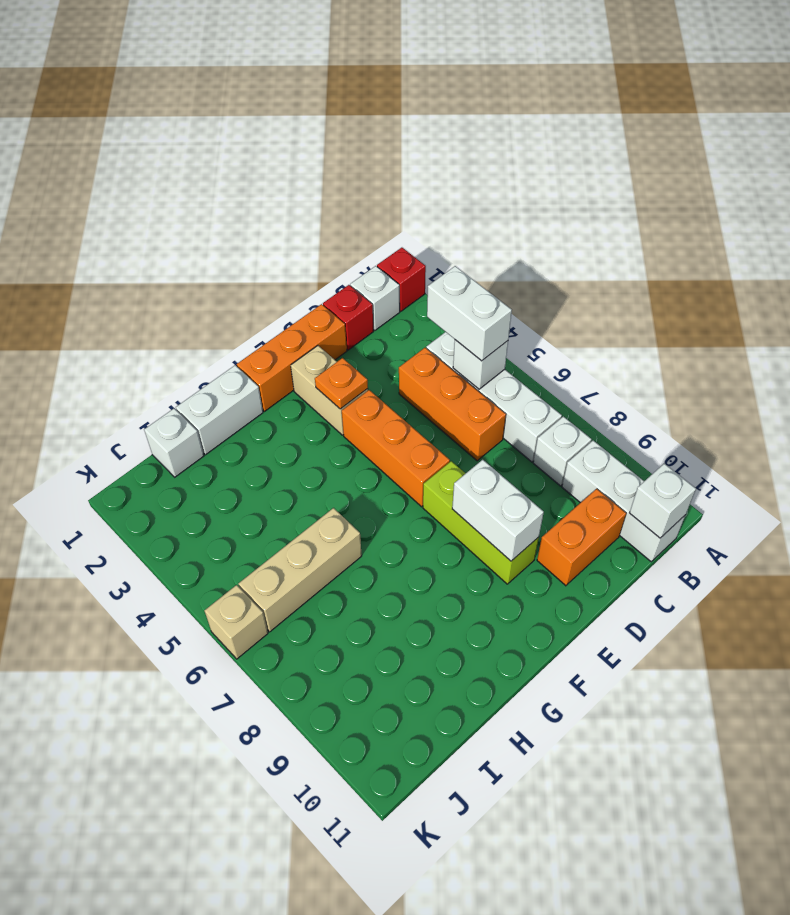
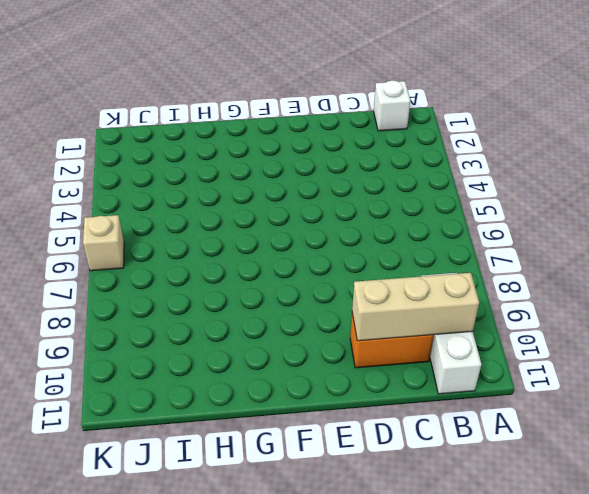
tan 1x3 brick [352,273,479,341] -> tan 1x3 brick moved to [238,508,362,632]
none -> red 1x1 brick [377,248,426,311]
none -> white 1x4 brick [426,332,562,462]
none -> white 1x1 brick [533,416,592,486]

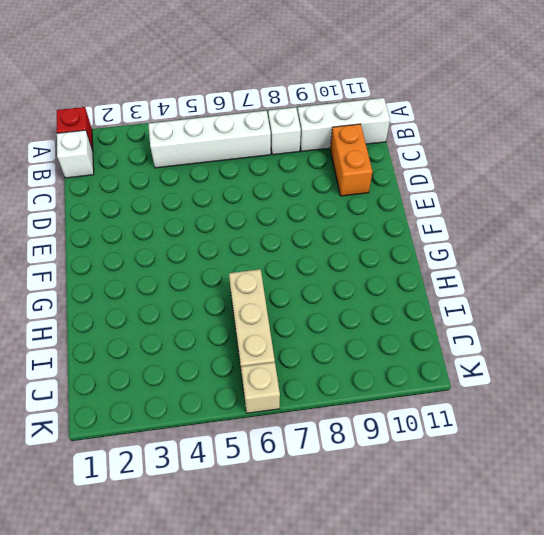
none -> red 1x1 brick [323,285,373,350]
none -> orange 1x3 brick [399,348,506,461]
none -> orange 1x3 brick [237,304,347,412]

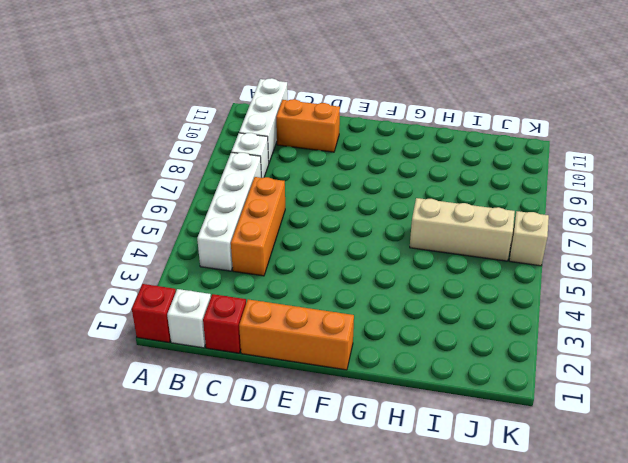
none -> tan 1x2 brick [291,346,368,435]
none -> orange 1x3 brick [342,390,450,507]
none -> lime 1x3 brick [423,461,539,584]

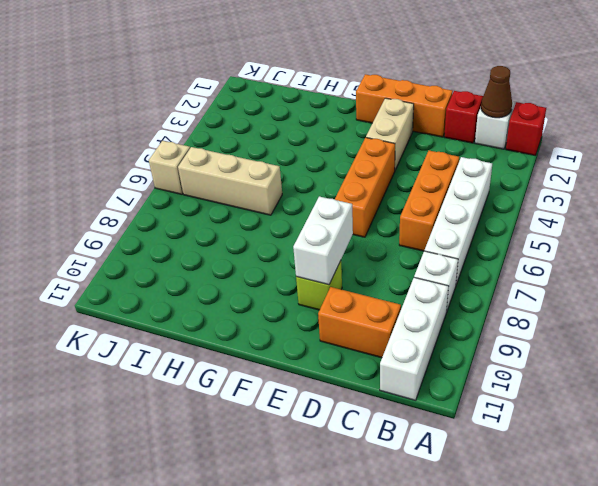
brown 1x1 cone [481,66,512,118] -> none
lime 1x1 brick [296,261,342,310] -> lime 1x3 brick [423,461,539,584]
none -> white 1x2 brick [176,365,263,455]
none -> white 1x1 brick [144,409,204,477]
none -> white 1x1 brick [453,340,508,389]

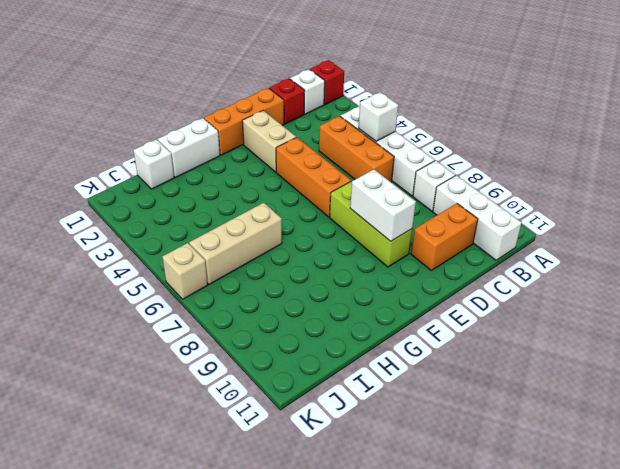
none -> white 1x1 brick [630,464,696,538]
none -> orange 1x1 plate [315,358,368,409]
none -> white 1x2 brick [427,266,512,361]

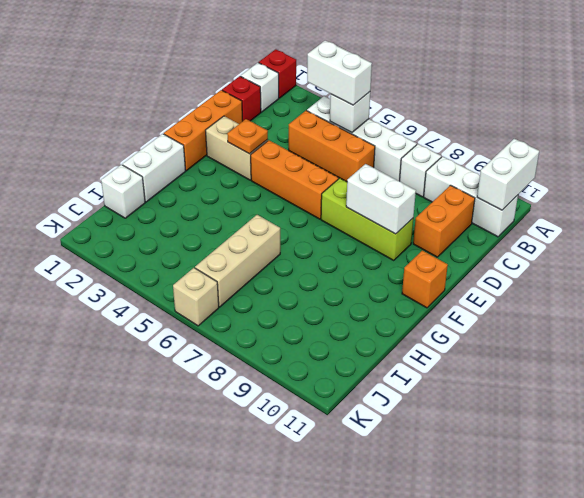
white 1x2 brick [477,139,539,210] -> white 1x1 brick [630,464,696,538]
orange 1x1 brick [402,250,448,308] -> none

